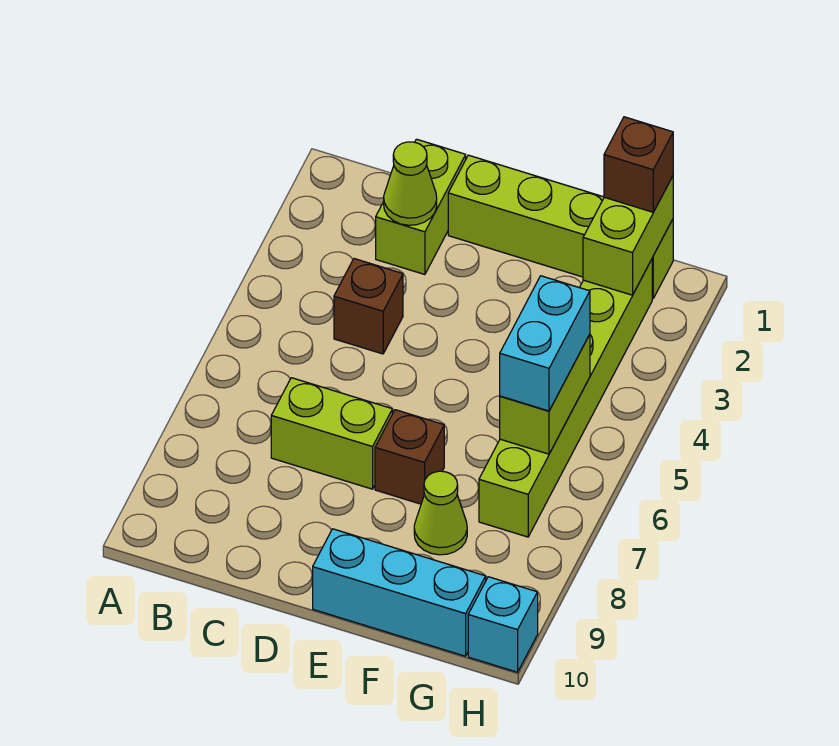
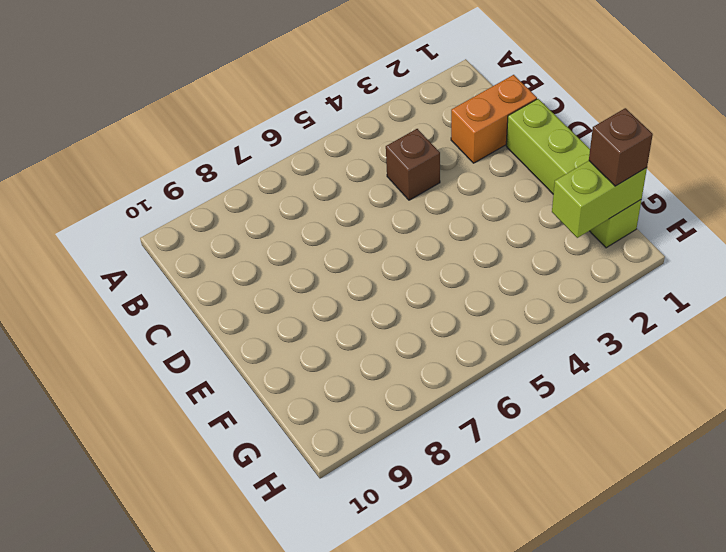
orange 1x2 brick [451,75,537,163] -> lime 1x2 brick [376,139,466,275]
none -> lime 1x2 brick [271,378,392,489]
none -> brown 1x1 brick [375,410,444,504]
none -> cyan 1x3 brick [313,529,486,656]

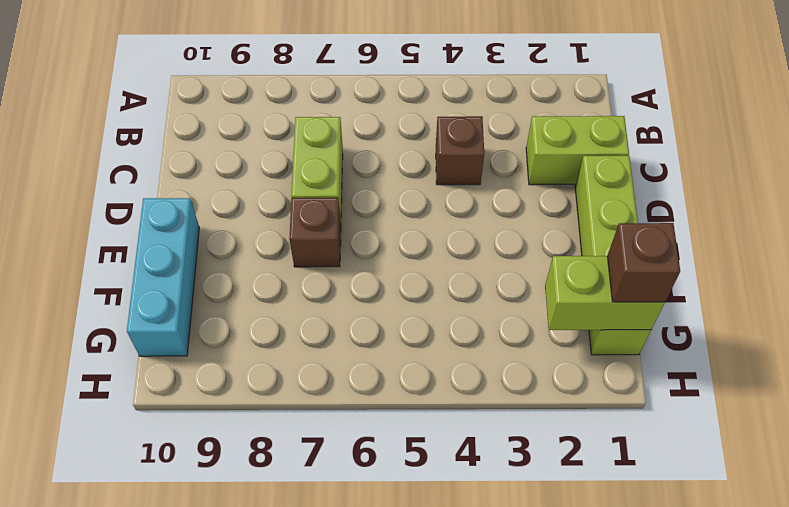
none -> lime 1x1 cone [414,471,467,555]
none -> lime 1x6 brick [479,259,652,537]
none -> cyan 1x1 brick [468,577,538,672]

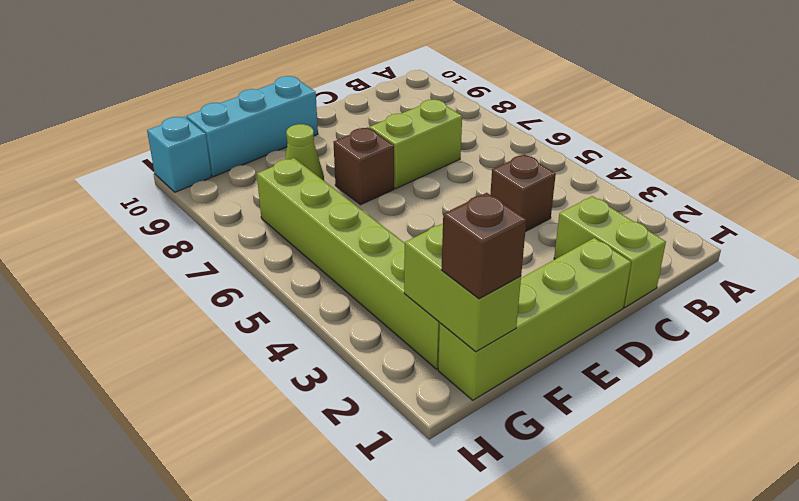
none -> lime 1x1 cone [384,142,437,225]
none -> lime 1x2 brick [500,334,590,454]
none -> cyan 1x2 brick [500,276,590,411]

